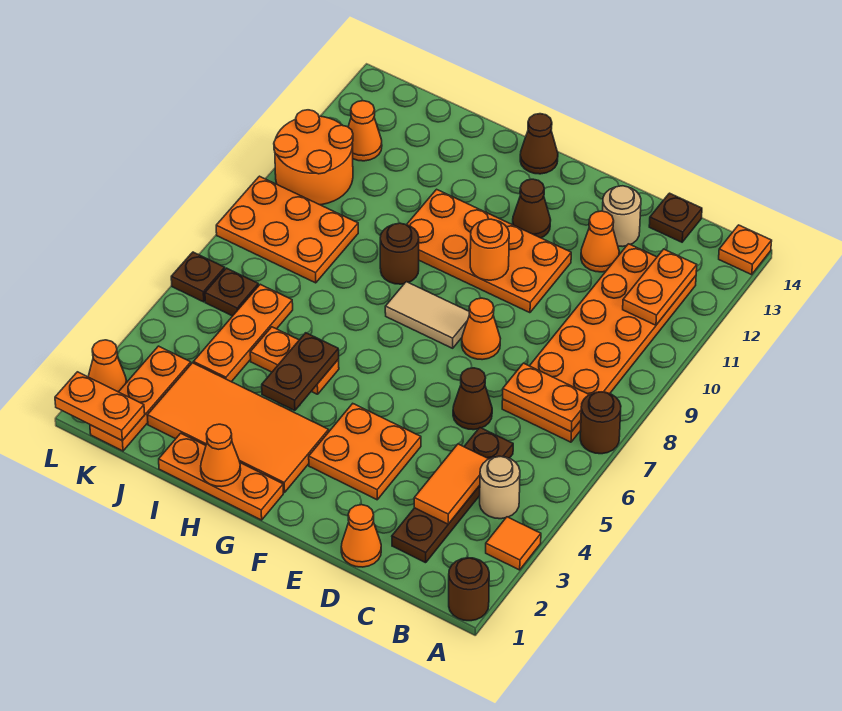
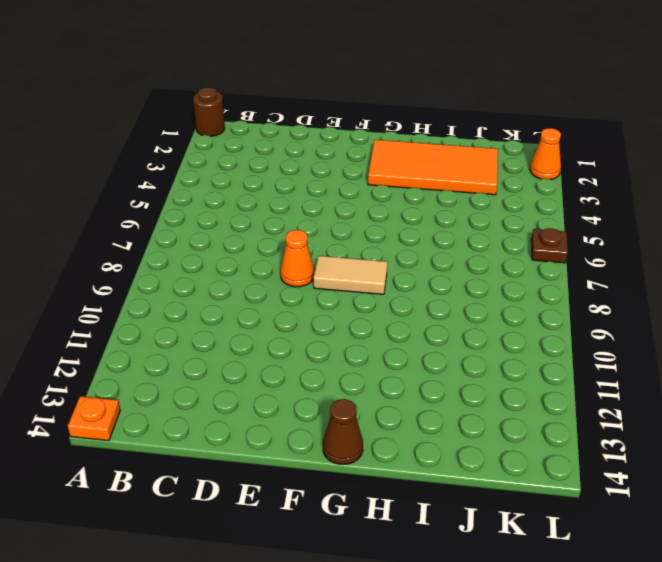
none -> orange 1x1 tile [486,517,541,570]
none -> brown 1x1 round brick [580,392,621,454]
none -> tan 1x1 round brick [480,456,520,519]
none -> orange 2x6 plate [502,244,696,442]

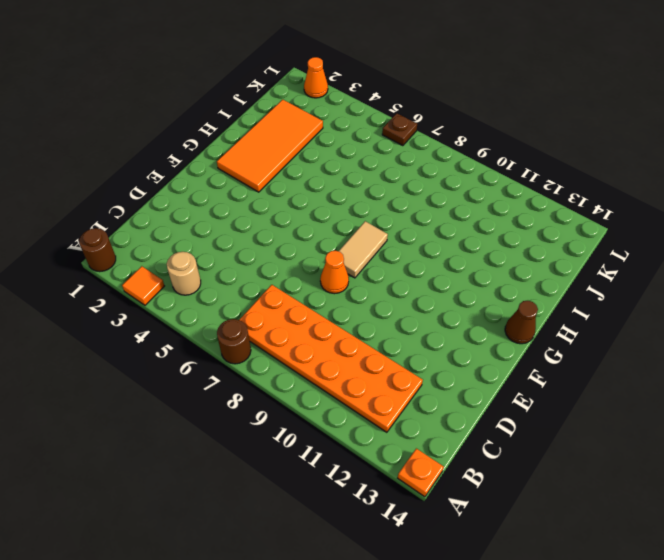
none -> brown 1x4 plate [392,428,513,563]
none -> brown 1x1 plate [649,193,702,242]
none -> orange 1x1 cone [341,505,381,567]
none -> brown 1x1 cone [453,368,492,430]

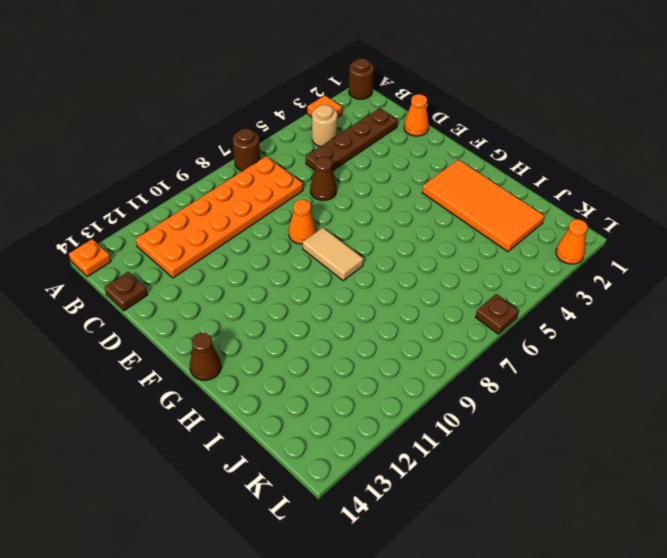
none -> orange 1x1 cone [581,211,619,272]
none -> tan 1x1 round brick [603,186,641,247]
none -> orange 2x2 plate [309,404,421,500]
none -> orange 2x4 plate [407,189,571,313]

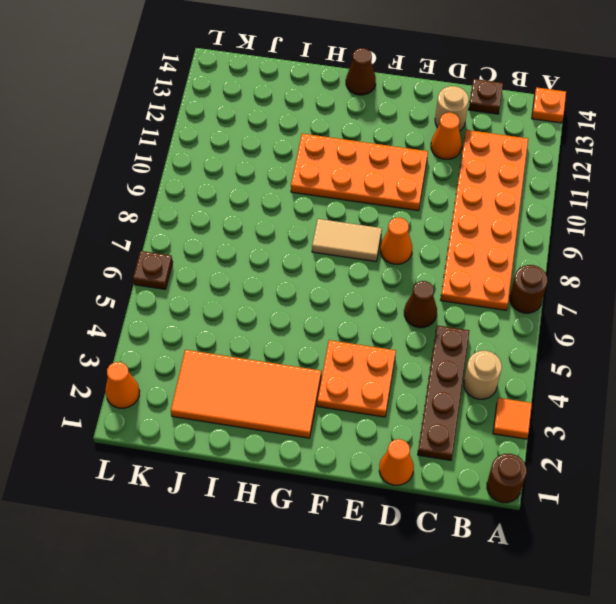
none -> brown 1x1 cone [512,179,551,238]
none -> orange 1x3 plate [159,433,283,520]
none -> orange 1x2 plate [250,327,339,394]
none -> brown 1x1 round brick [380,223,419,284]

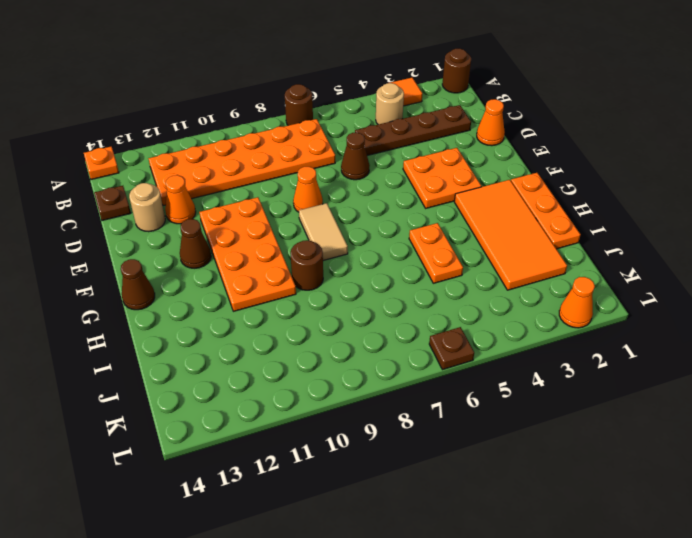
none -> orange 1x3 plate [194,284,293,382]
none -> orange 2x3 plate [216,176,358,283]
none -> orange 1x3 plate [90,346,191,451]
none -> brown 1x1 plate [205,268,259,316]

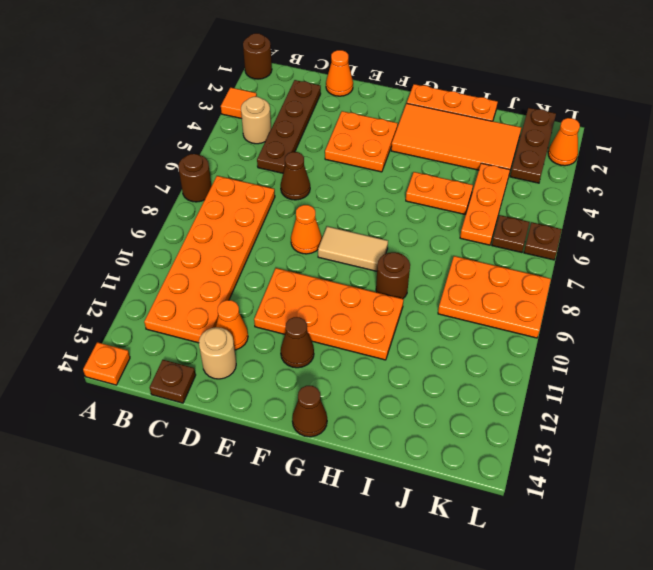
brown 1x3 plate [510,108,556,183] -> orange 1x3 plate [90,346,191,451]
none -> orange 2x2 round brick [274,110,353,205]
none -> orange 1x1 cone [348,101,382,161]
none -> orange 1x2 plate [503,363,589,432]
none -> orange 1x2 plate [623,249,697,325]

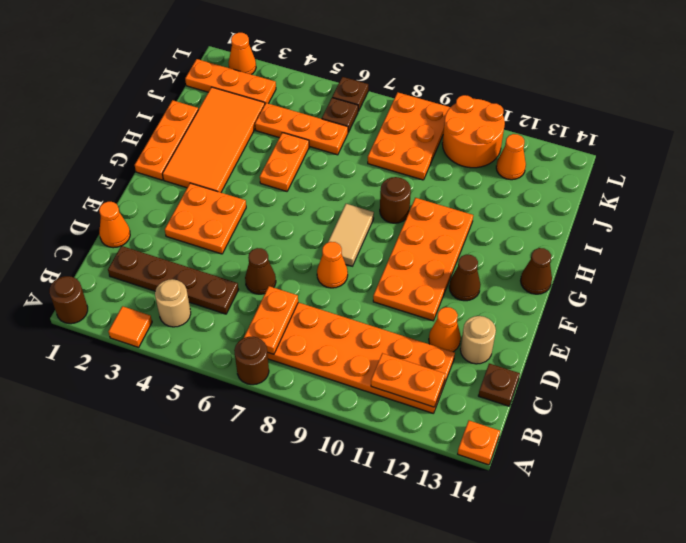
none -> orange 1x2 tile [414,444,488,524]
none -> orange 1x1 round brick [470,219,509,280]
none -> orange 1x1 cone [201,424,241,487]
none -> brown 1x2 plate [262,333,339,411]

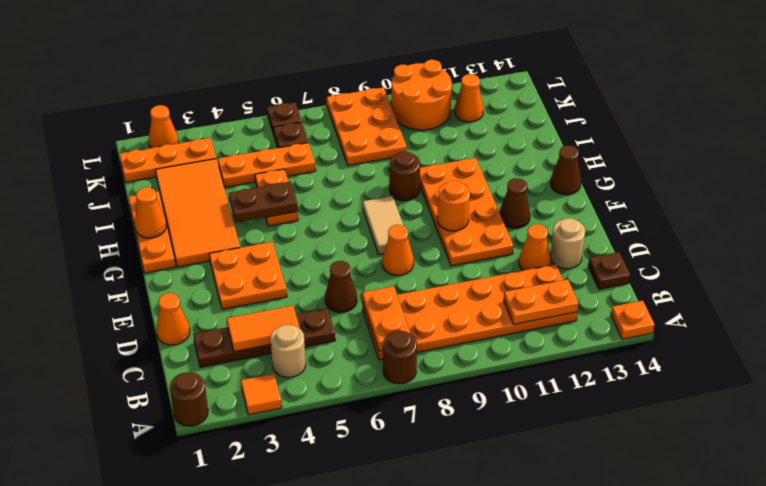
none -> orange 1x2 plate [55,372,145,441]

